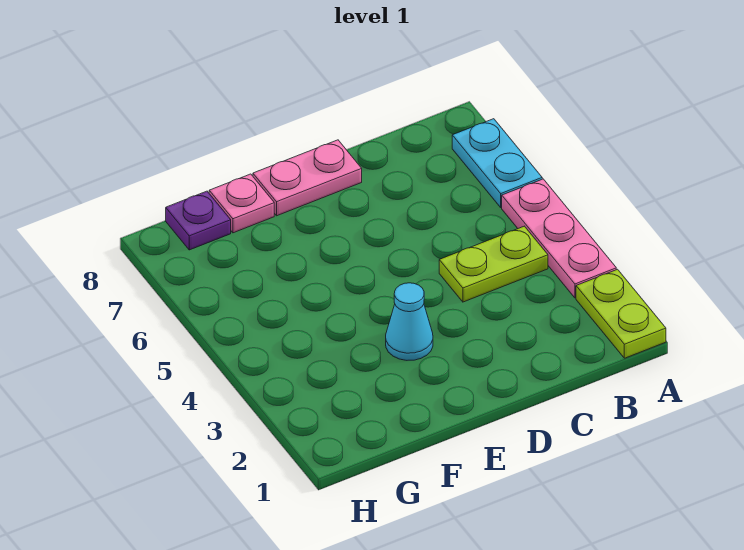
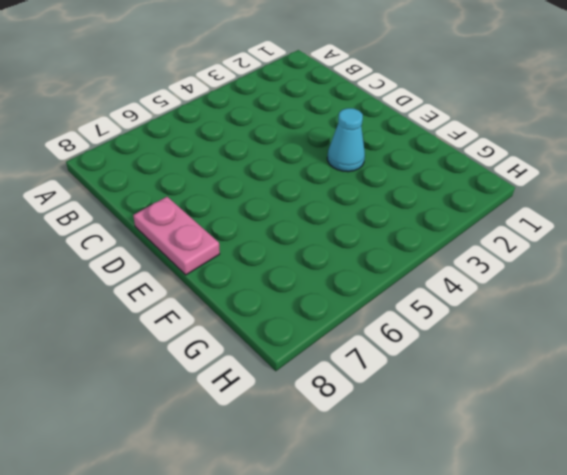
none -> lime 1x2 plate [576,269,666,358]
none -> pink 1x3 plate [502,179,616,298]

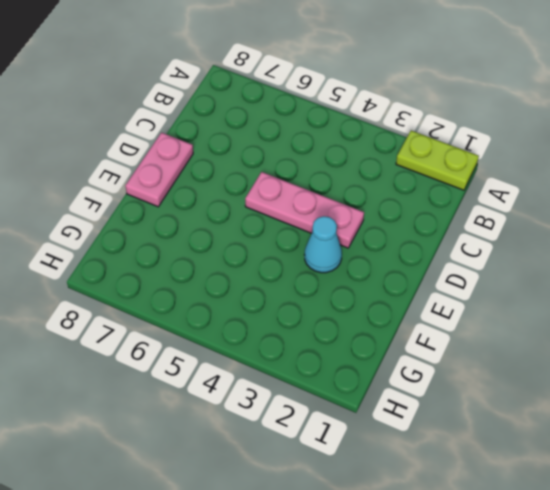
pink 1x3 plate [245,172,364,248] -> pink 1x3 plate moved to [502,179,616,298]
none -> cyan 1x2 plate [452,119,542,207]
none -> lime 1x2 plate [439,226,548,302]

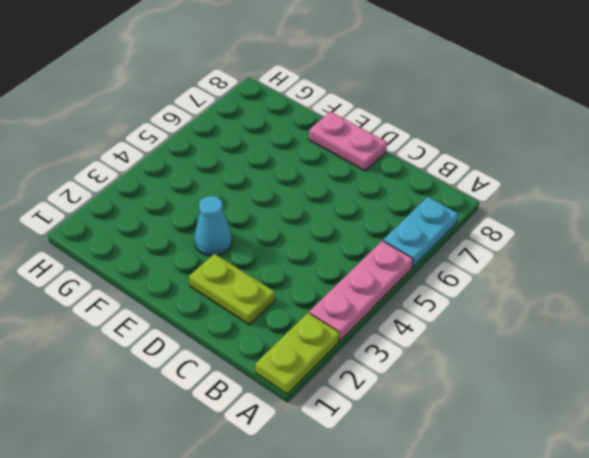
lime 1x2 plate [189,254,275,325] -> lime 1x2 plate moved to [439,226,548,302]
none -> pink 1x1 plate [209,174,274,233]
none -> purple 1x1 plate [166,191,231,250]

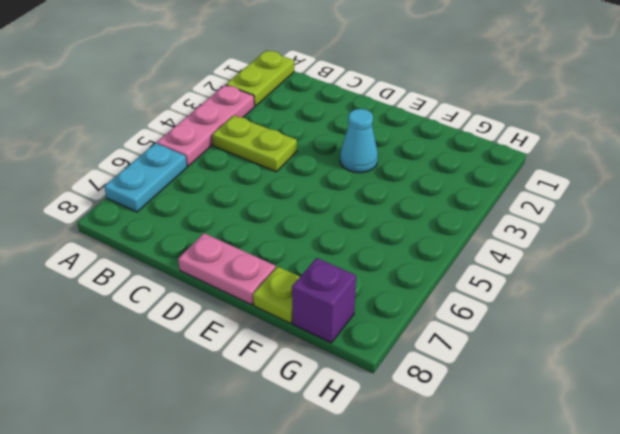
lime 1x1 plate [253,267,300,324] -> pink 1x1 plate [209,174,274,233]
purple 1x1 brick [292,258,356,343] -> purple 1x1 plate [166,191,231,250]

